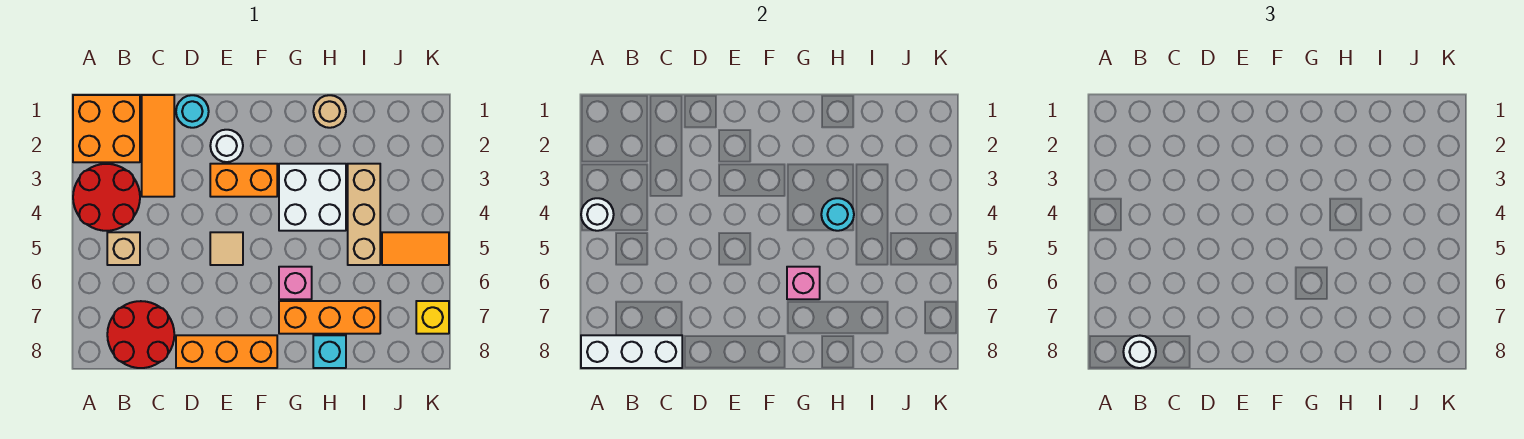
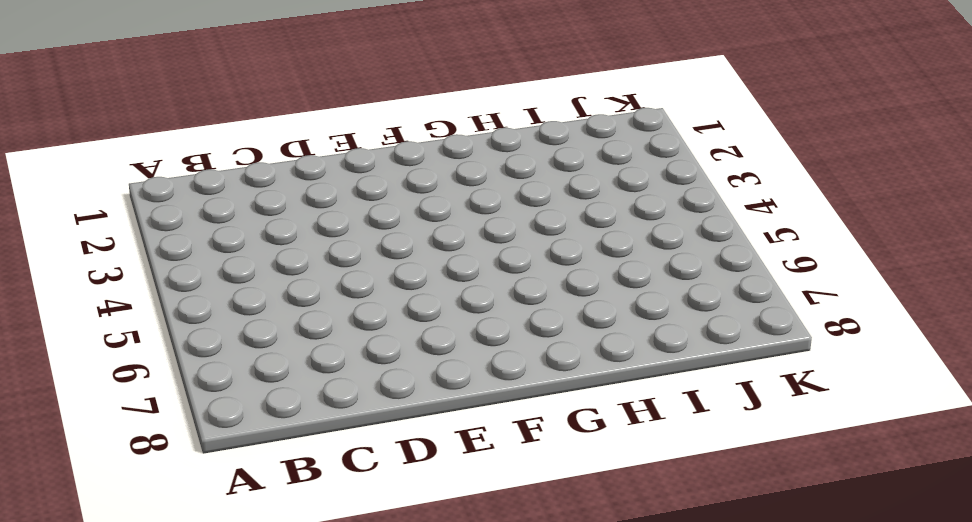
none -> orange 2x2 brick [73,95,140,162]
none -> red 2x2 round brick [73,164,140,231]
none -> tan 1x1 brick [107,232,140,265]

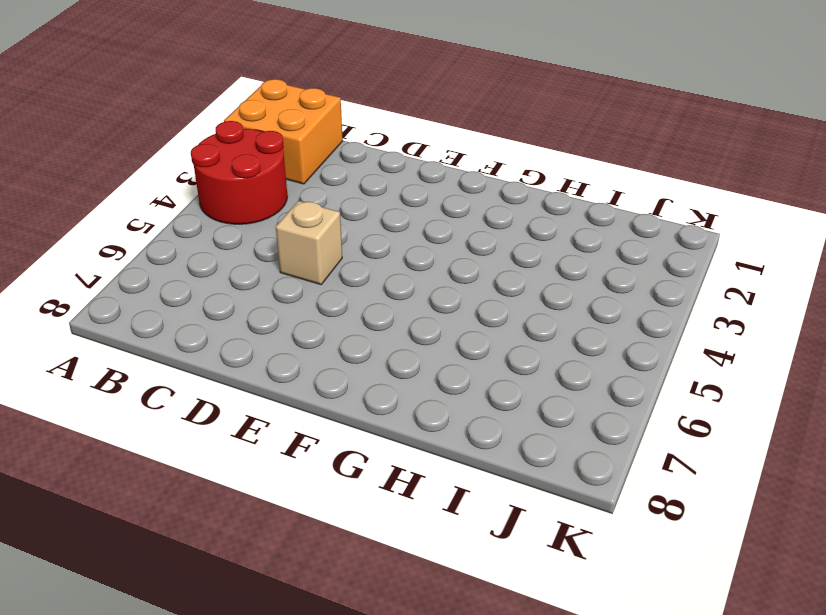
tan 1x1 brick [276,201,342,285] -> tan 1x1 brick moved to [107,232,140,265]
none -> red 2x2 round brick [107,301,174,368]
none -> orange 1x3 tile [142,95,174,197]
none -> cyan 1x1 round brick [176,95,209,128]

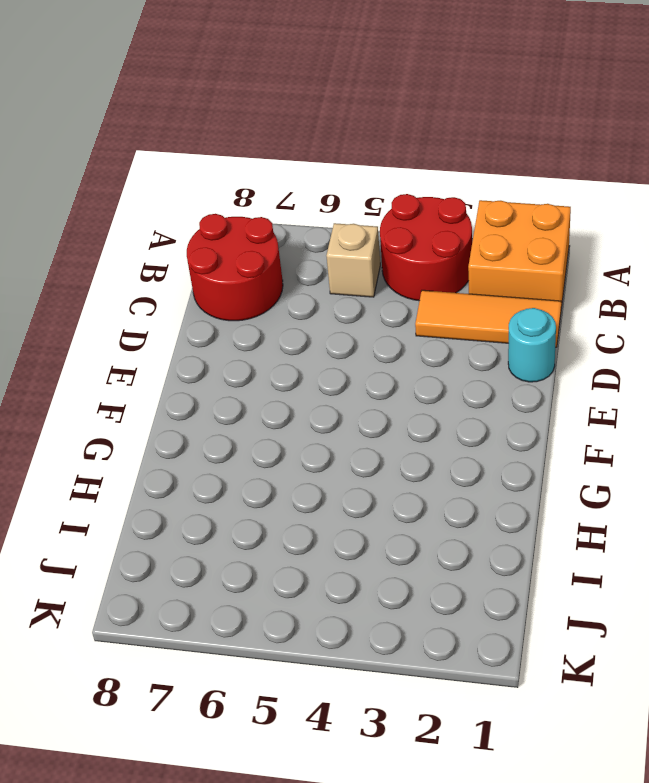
none -> orange 1x3 brick [176,335,277,368]
none -> white 1x1 round brick [210,130,243,162]
none -> orange 1x2 brick [210,164,277,197]

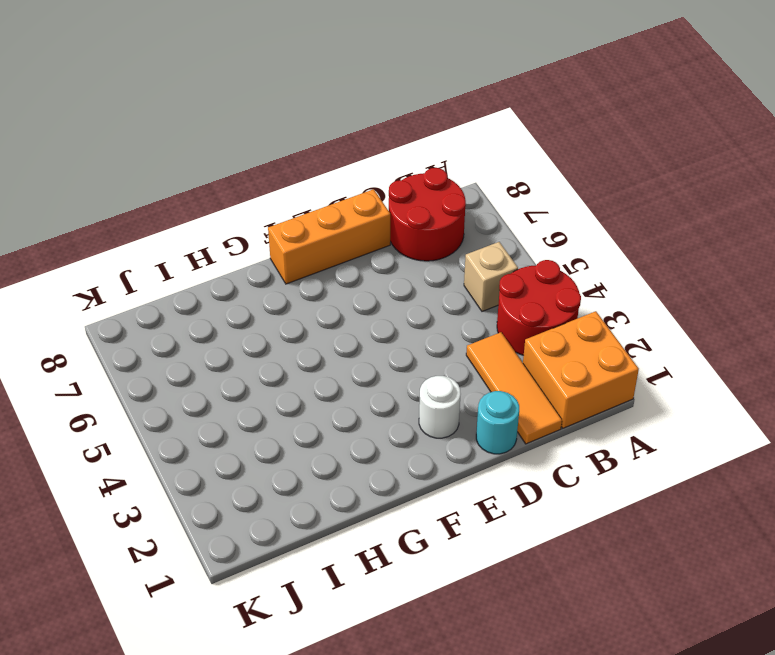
none -> orange 1x2 brick [210,164,277,197]
none -> tan 1x1 tile [210,232,243,265]
none -> white 2x2 brick [279,164,346,231]

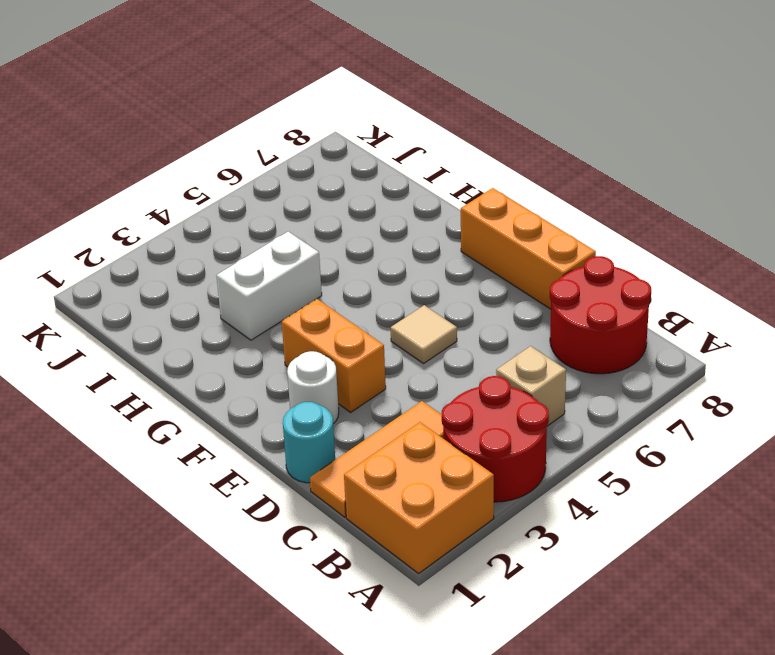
white 1x2 brick [216,232,322,340] -> white 2x2 brick [279,164,346,231]
none -> pink 1x1 brick [279,267,312,299]
none -> orange 1x3 brick [279,301,380,334]
none -> tan 1x1 round brick [313,95,346,128]

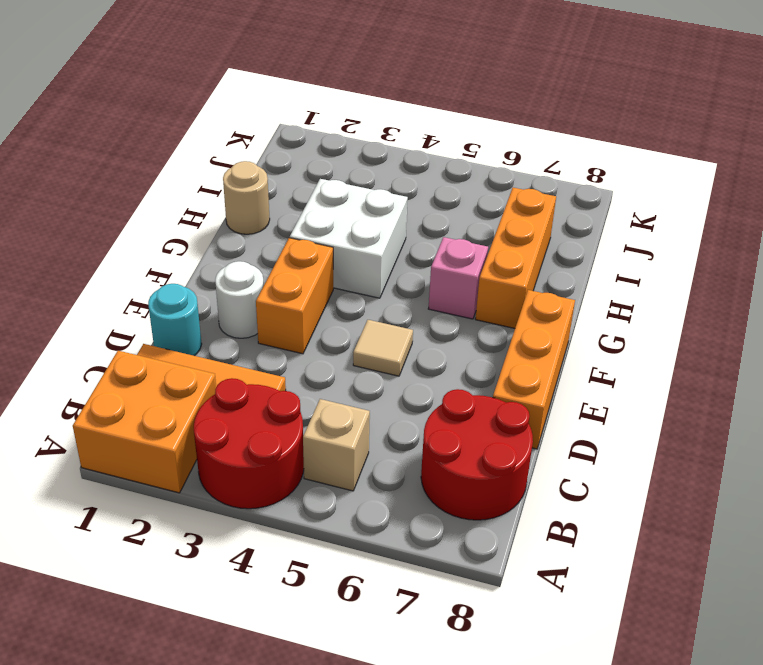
none -> cyan 1x1 brick [313,335,346,368]
none -> tan 1x3 brick [348,164,380,265]
none -> orange 1x2 tile [382,232,449,265]

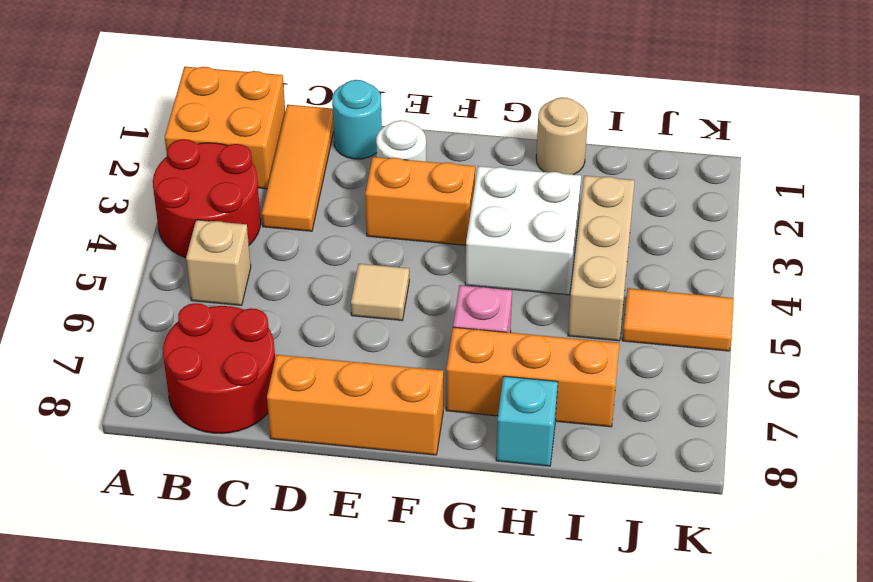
none -> yellow 1x1 brick [416,301,449,334]
none -> white 1x1 round brick [581,198,614,231]
none -> white 1x3 brick [581,335,682,368]

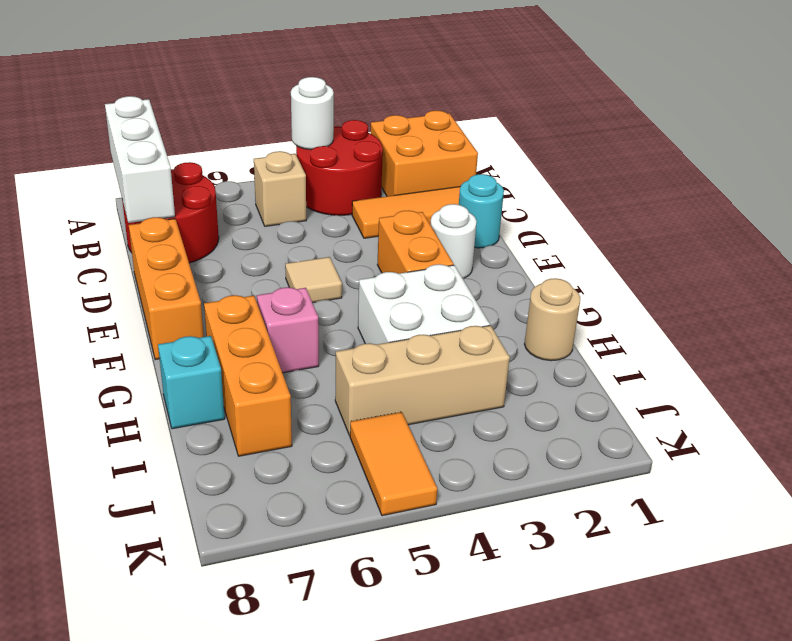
none -> yellow 1x1 brick [416,301,449,334]
none -> pink 1x1 brick [787,267,820,299]
none -> cyan 1x1 round brick [821,198,854,231]

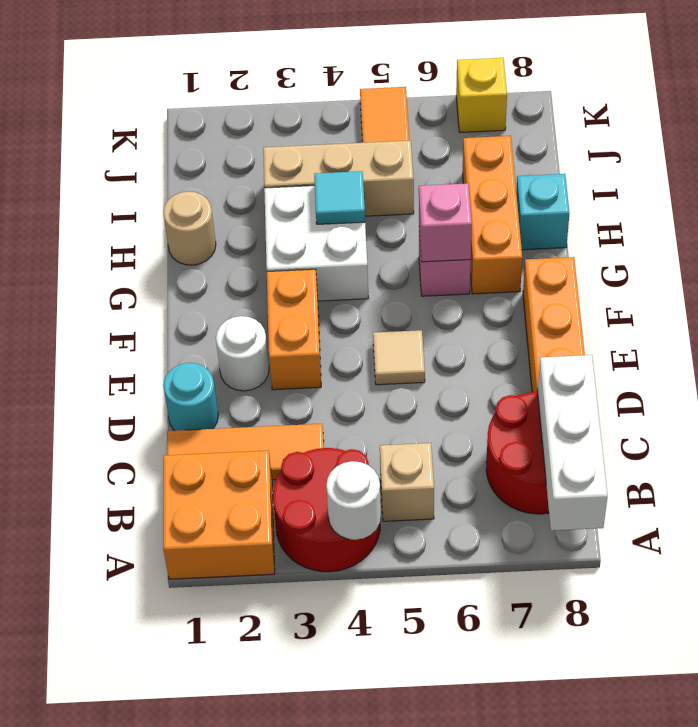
cyan 1x1 tile [314,171,365,224] -> cyan 1x1 round brick [821,198,854,231]
none -> white 1x1 round brick [1123,336,1156,368]

